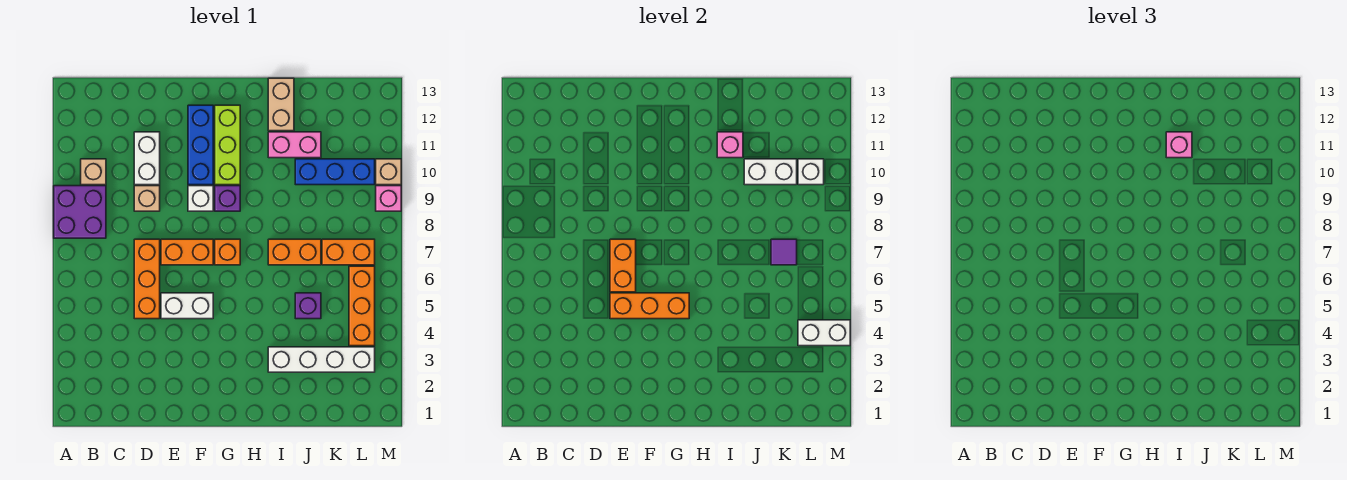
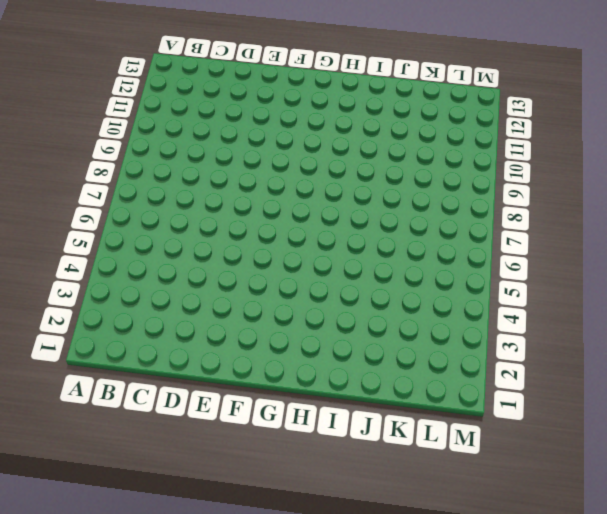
none -> purple 2x2 brick [54,186,106,238]
none -> tan 1x1 brick [81,159,106,185]
none -> orange 1x3 brick [134,239,160,319]
none -> tan 1x1 brick [134,186,160,211]

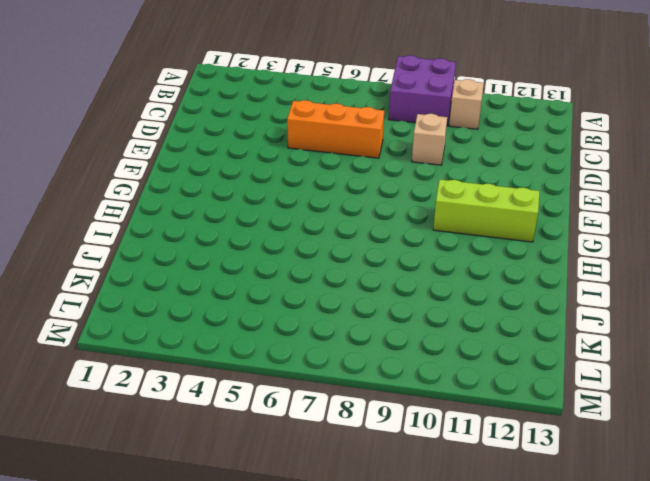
none -> white 1x2 brick [134,132,160,185]
none -> white 1x2 brick [161,293,213,319]
none -> orange 1x2 brick [161,239,213,265]
none -> white 1x1 brick [188,186,213,211]

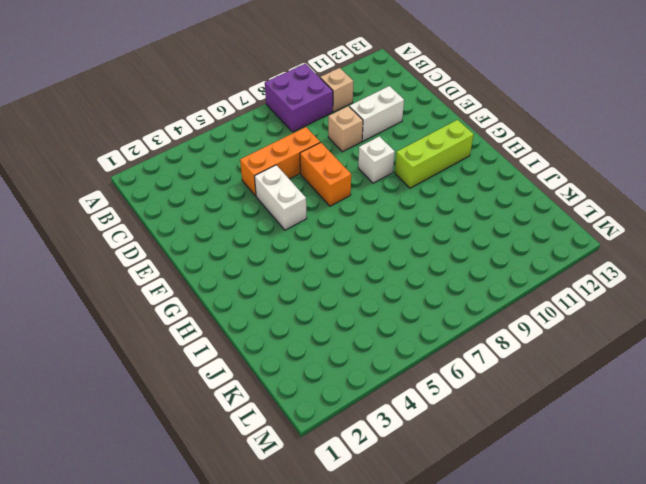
none -> blue 1x3 brick [188,105,213,185]
none -> orange 1x1 brick [215,239,240,265]
none -> purple 1x1 brick [215,186,240,211]
none -> white 1x4 brick [268,347,375,372]

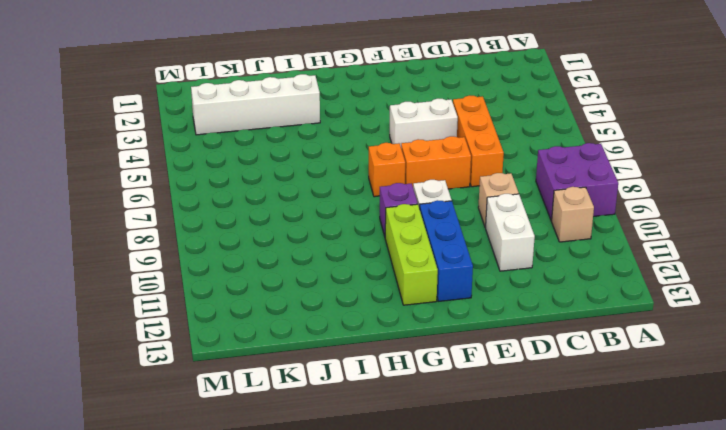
none -> orange 1x2 brick [268,239,321,265]
none -> pink 1x2 brick [268,132,321,158]
none -> tan 1x2 brick [268,78,294,131]
none -> purple 1x1 brick [295,293,321,319]

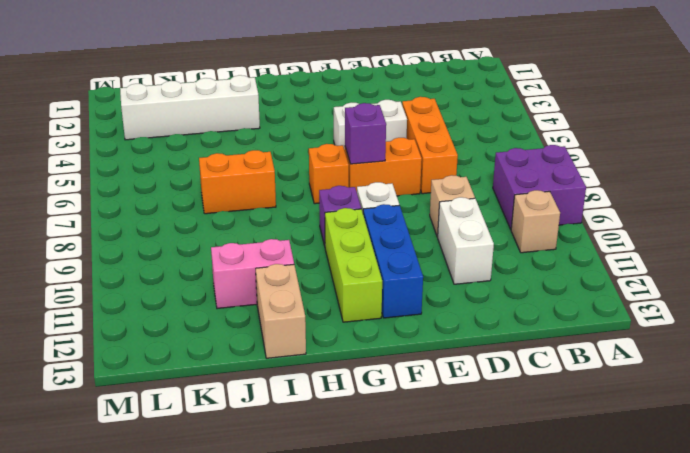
purple 1x1 brick [345,103,386,164] -> purple 1x1 brick moved to [295,293,321,319]
none -> blue 1x3 brick [295,159,375,185]
none -> orange 1x2 brick [322,239,375,265]
none -> orange 1x3 brick [349,266,375,346]
none -> pink 1x1 brick [376,186,401,211]

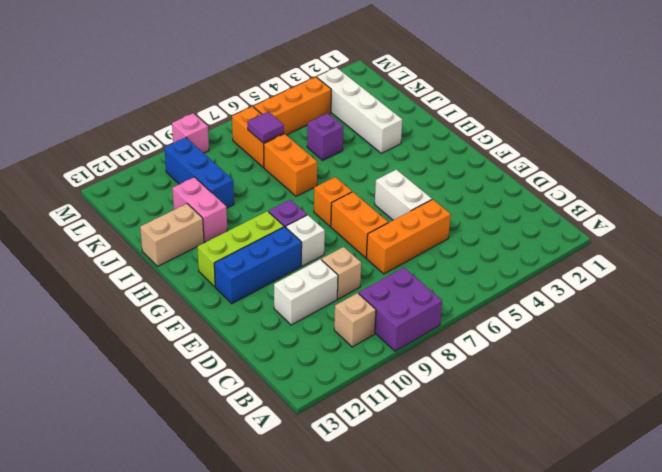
none -> tan 1x1 brick [376,159,401,185]
none -> orange 1x3 brick [610,293,689,319]
none -> orange 1x2 brick [610,239,636,292]
none -> pink 1x1 brick [717,132,743,158]

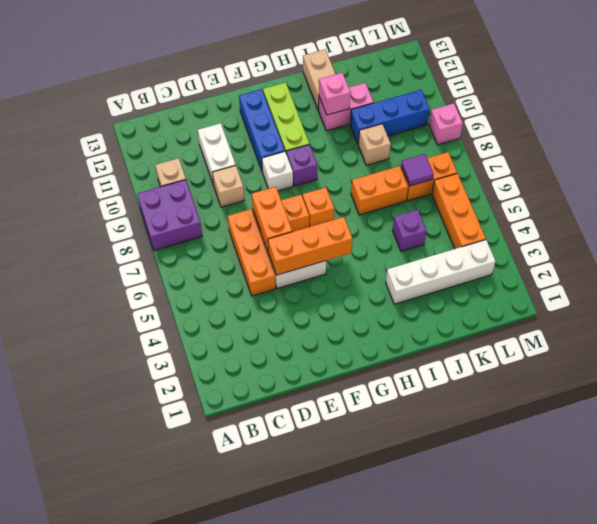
tan 1x1 brick [358,124,391,165] -> tan 1x1 brick moved to [376,159,401,185]
none -> white 1x2 brick [744,159,797,185]
none -> white 1x2 brick [798,320,850,346]
none -> white 1x1 brick [798,159,824,185]
none -> pink 1x1 brick [1166,132,1192,158]

